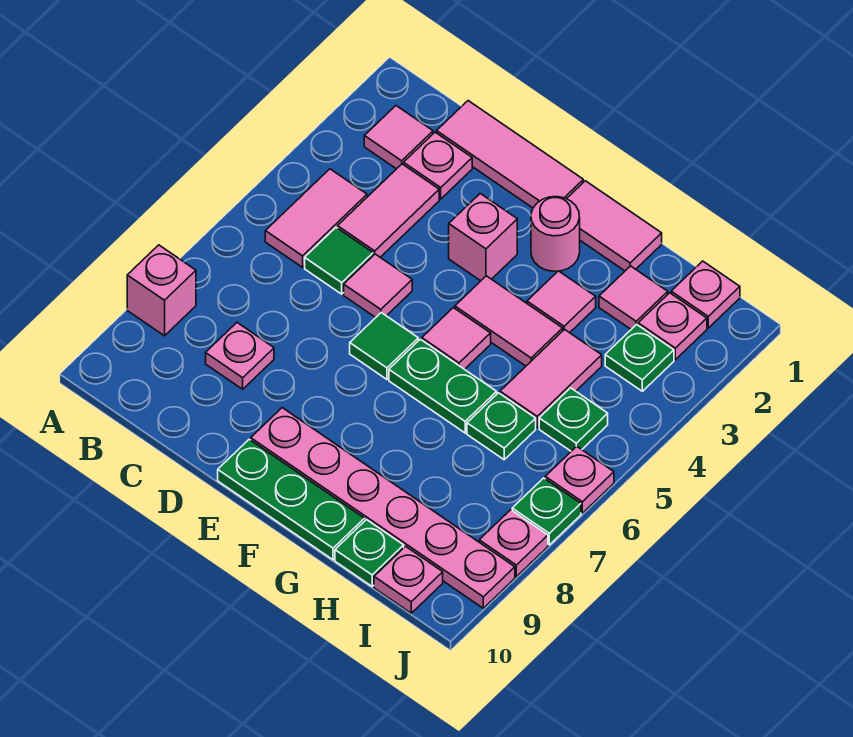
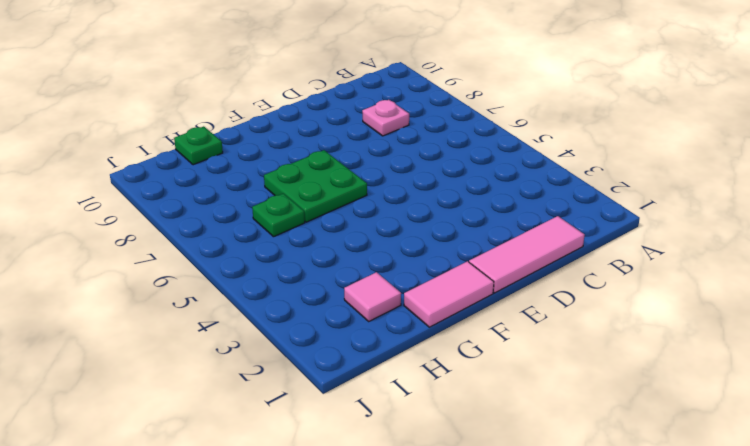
green 2x2 plate [264,150,367,222] -> green 1x2 plate [389,339,497,433]
none -> pink 1x1 brick [127,245,196,336]
none -> pink 1x1 tile [364,106,433,169]
none -> pink 1x2 tile [265,169,367,267]
none -> pink 1x1 plate [404,132,472,199]

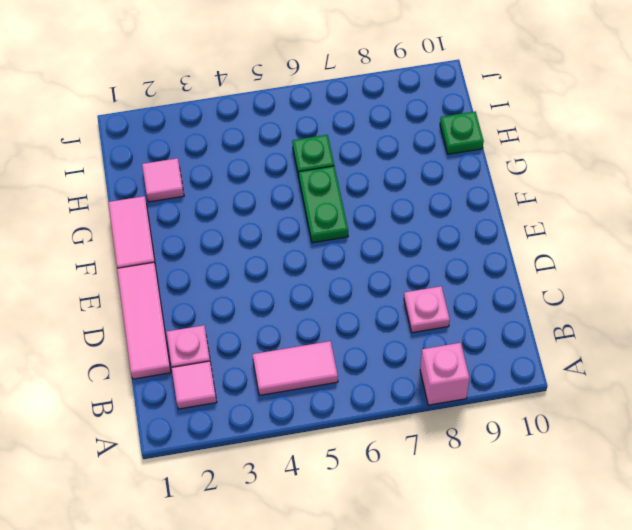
none -> pink 1x2 tile [338,164,439,257]
none -> green 1x1 tile [305,228,373,294]
none -> pink 1x1 tile [344,254,412,318]
none -> pink 1x1 brick [449,194,517,281]

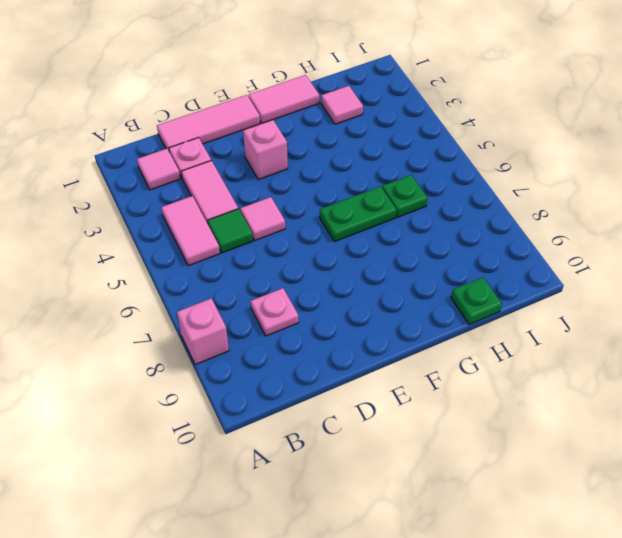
none -> green 1x1 tile [350,313,418,379]
none -> pink 1x6 plate [251,408,515,608]
none -> green 1x3 plate [218,439,365,560]
none -> pink 1x1 round brick [531,197,580,271]

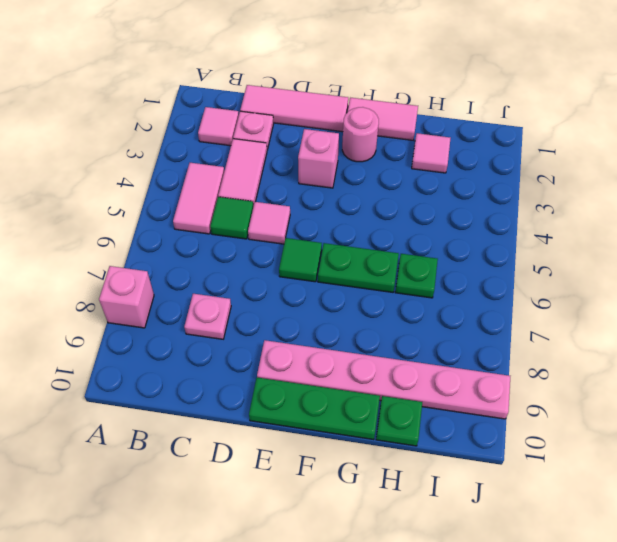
none -> pink 1x2 tile [455,276,563,366]
none -> pink 1x1 tile [422,308,491,369]
none -> pink 1x1 tile [527,271,596,333]
none -> pink 1x2 tile [500,329,602,428]

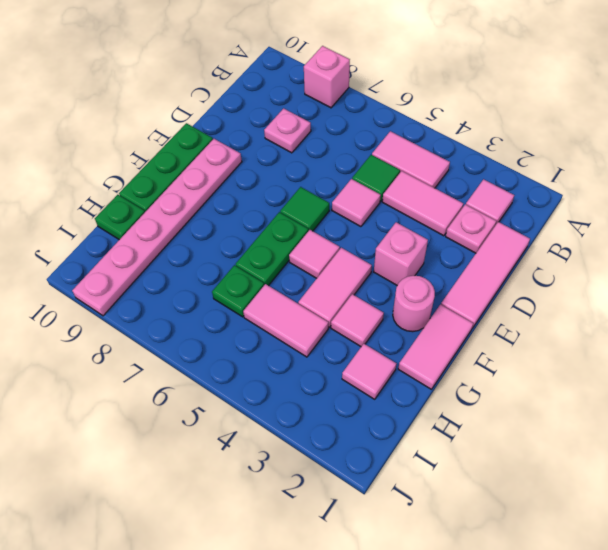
none -> pink 1x1 plate [671,261,740,328]
none -> pink 1x1 plate [638,293,707,360]
none -> green 1x1 plate [605,324,674,391]
none -> green 1x1 plate [539,388,608,451]

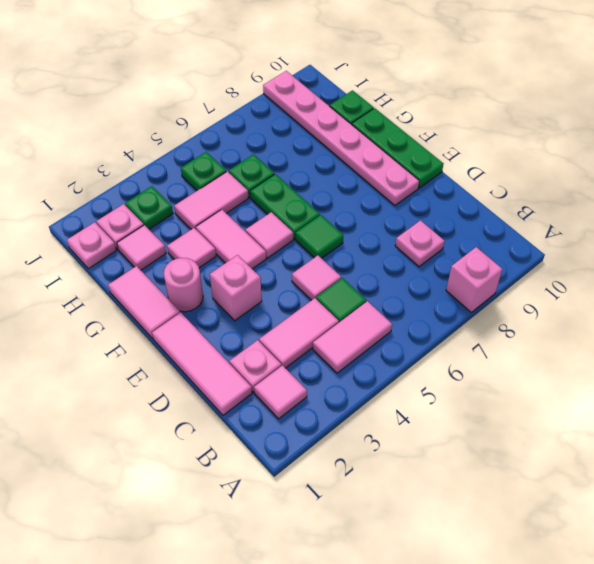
none -> pink 1x1 plate [374,546,443,613]
none -> pink 1x1 plate [545,446,614,513]
none -> green 1x1 plate [512,478,581,545]
none -> pink 1x1 plate [479,510,548,577]

